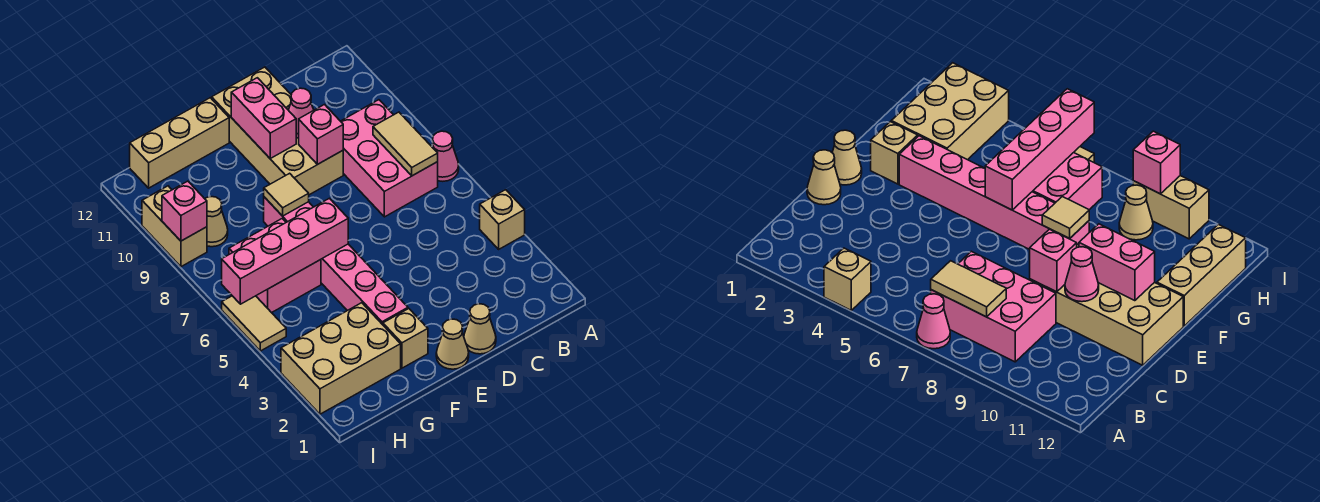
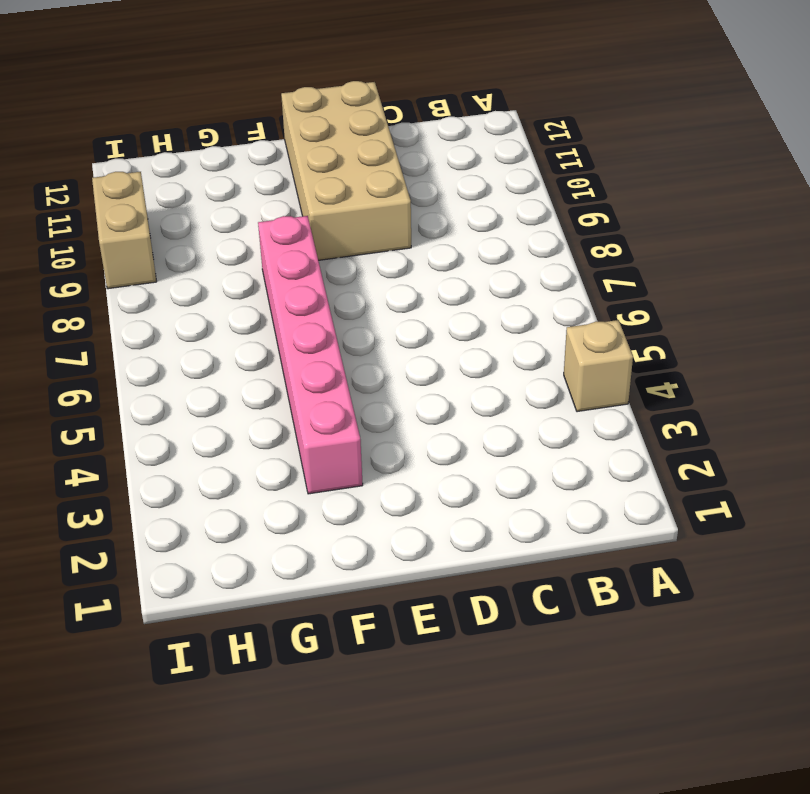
none -> pink 1x1 cone [432,131,459,181]
none -> pink 2x3 brick [341,100,438,217]
none -> tan 1x1 cone [464,304,496,354]

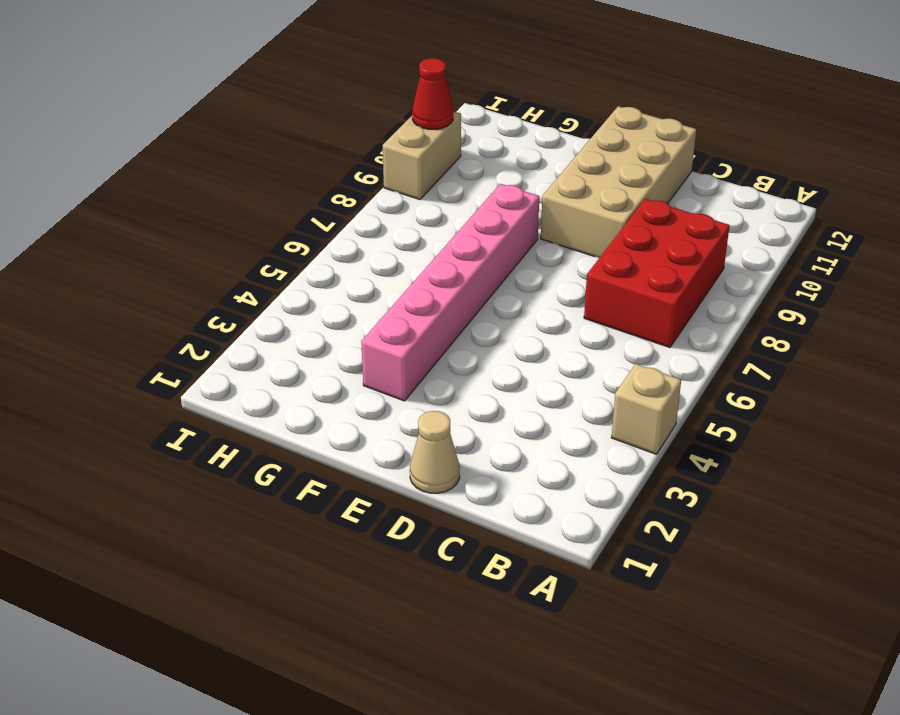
red 2x3 brick [584,199,730,347] -> pink 2x3 brick [341,100,438,217]
red 1x1 cone [412,58,454,129] -> none
none -> pink 1x1 cone [432,131,459,181]
none -> tan 1x1 cone [436,319,469,369]
none -> tan 1x1 brick [383,309,428,368]

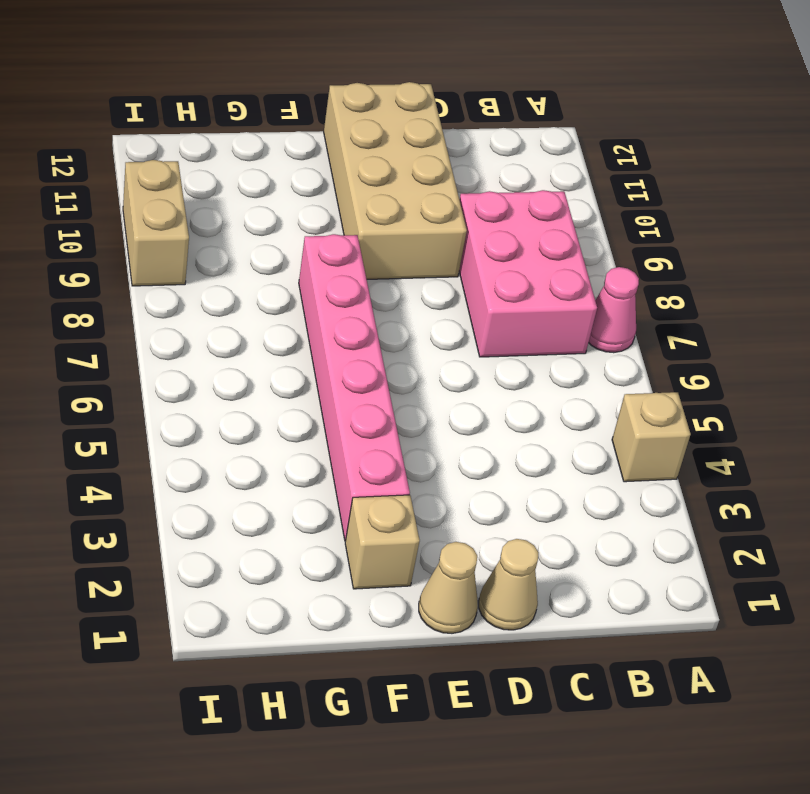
none -> tan 1x3 brick [130,98,229,188]
none -> tan 2x3 brick [281,303,401,414]
none -> pink 2x2 brick [229,219,321,313]

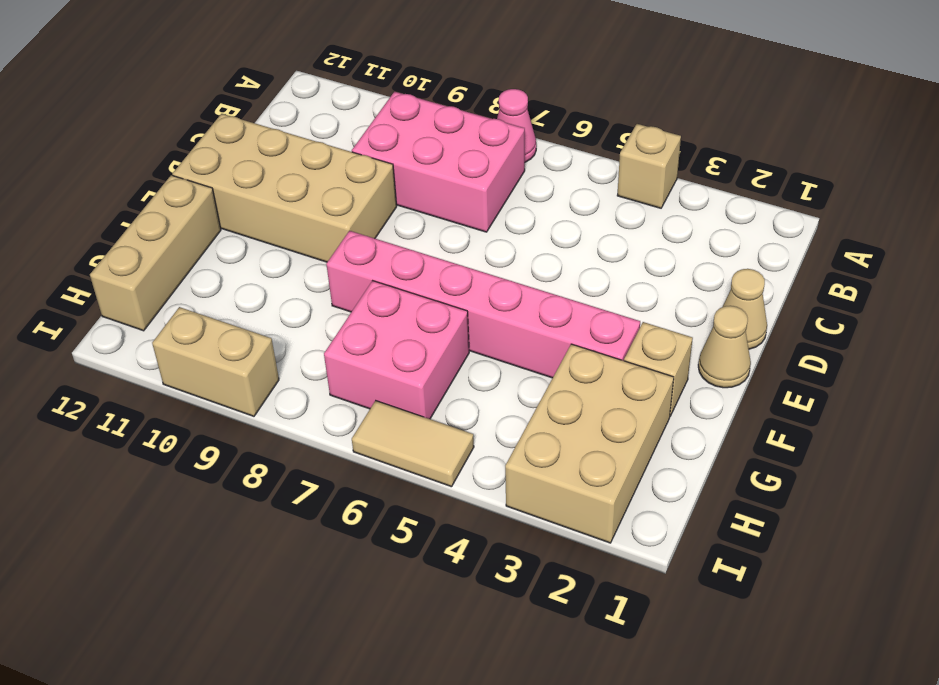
none -> tan 1x1 cone [205,197,228,247]
none -> tan 1x2 tile [373,112,438,176]
none -> pink 1x1 brick [299,105,343,164]

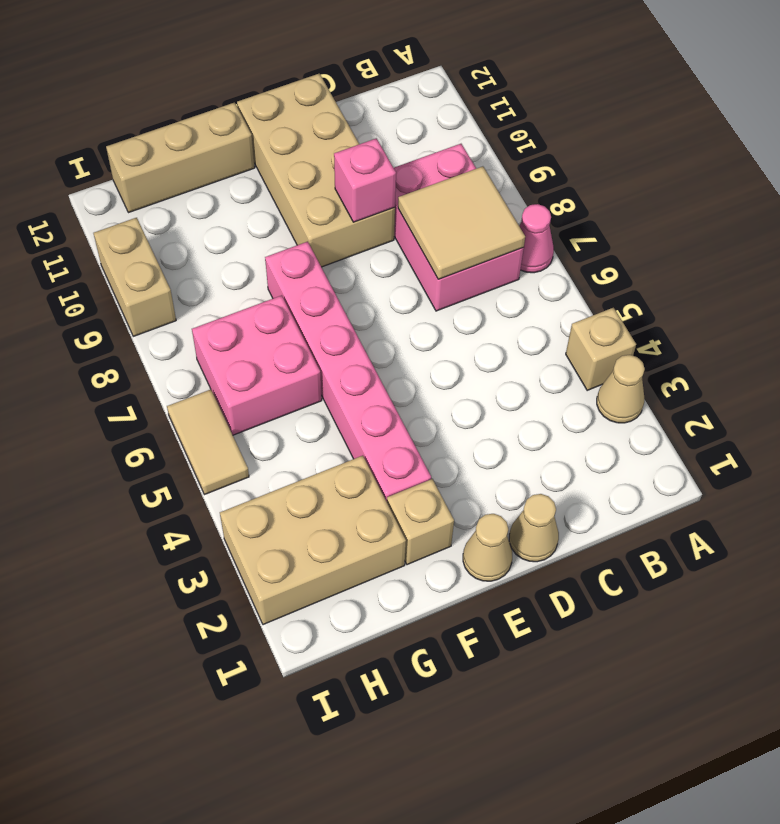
tan 1x1 cone [597,355,645,423] -> tan 1x1 cone moved to [205,197,228,247]
tan 2x2 tile [398,166,525,279] -> tan 1x2 tile [373,112,438,176]
none -> pink 1x1 cone [289,88,314,138]
none -> pink 1x2 brick [231,78,296,158]
none -> pink 1x4 brick [222,198,348,304]

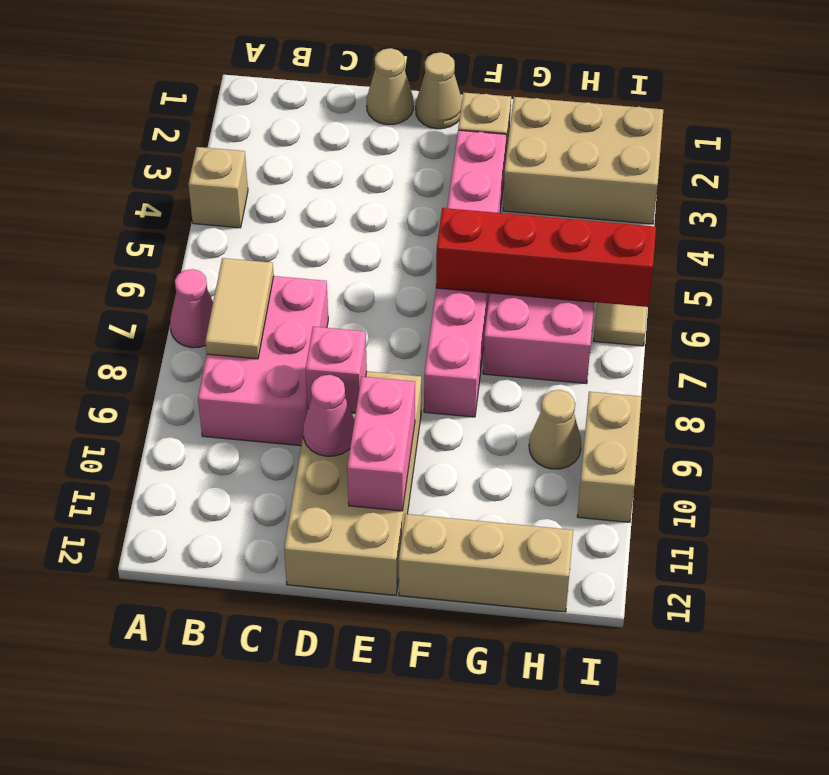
red 1x4 brick [436,208,656,307] -> pink 1x4 brick [222,198,348,304]
none -> tan 1x1 tile [264,173,309,216]
none -> pink 1x1 brick [162,181,207,241]

